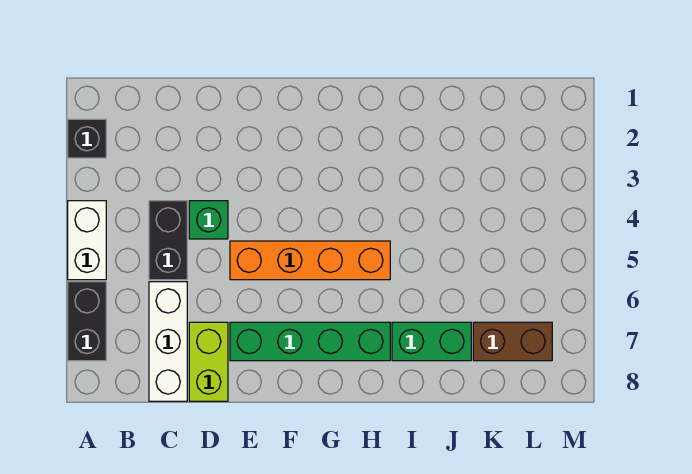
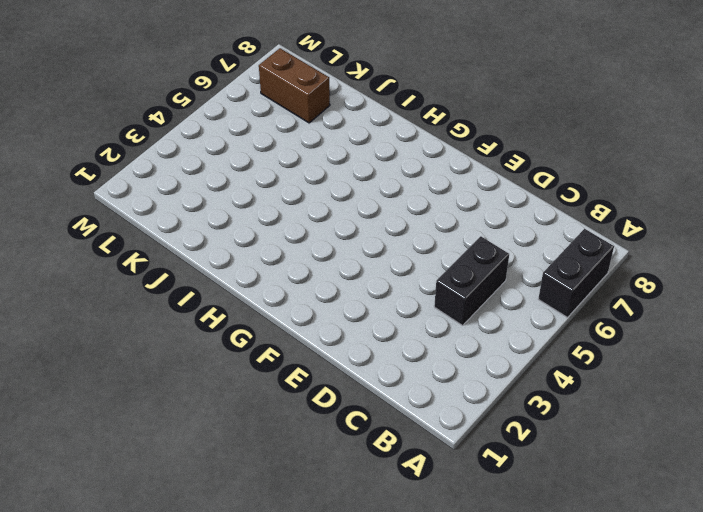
none -> black 1x1 brick [68,119,106,158]
none -> white 1x2 brick [68,201,106,280]

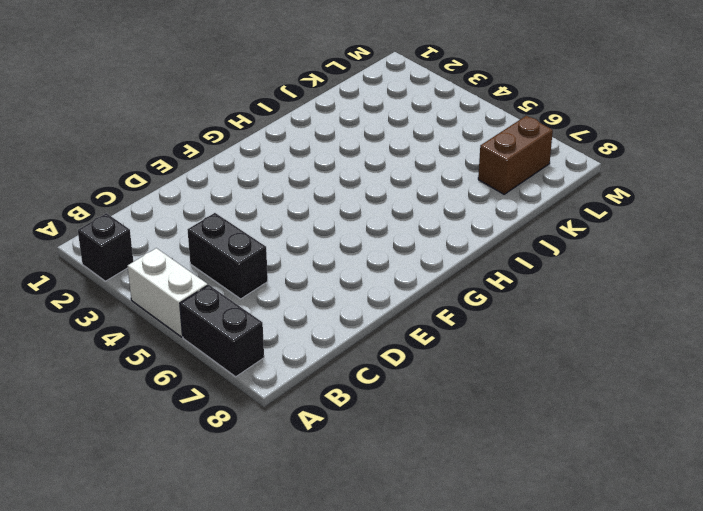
none -> white 1x3 brick [149,282,187,401]
none -> green 1x1 brick [189,201,228,239]

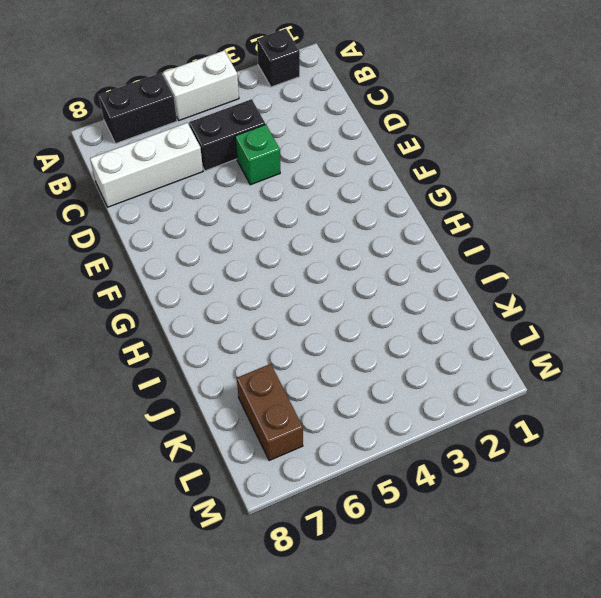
none -> lime 1x2 brick [189,322,228,401]
none -> orange 1x4 brick [230,241,390,280]

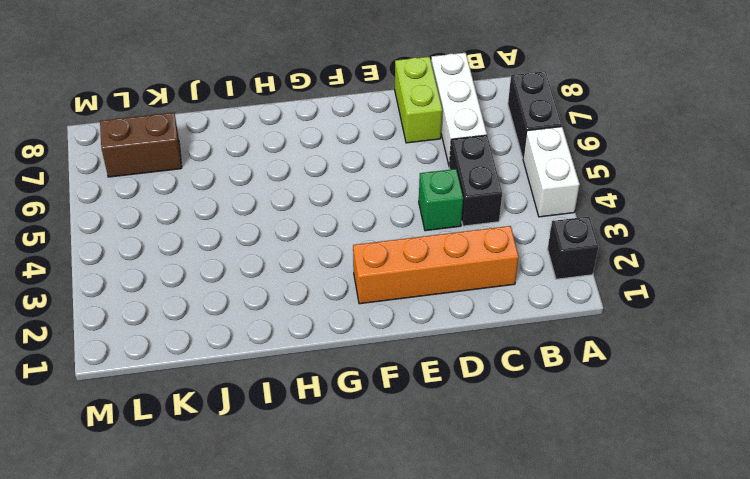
orange 1x4 brick [353,226,519,304] -> orange 1x4 brick moved to [230,241,390,280]
none -> green 1x4 brick [230,322,390,361]
none -> green 1x2 brick [392,322,471,361]

